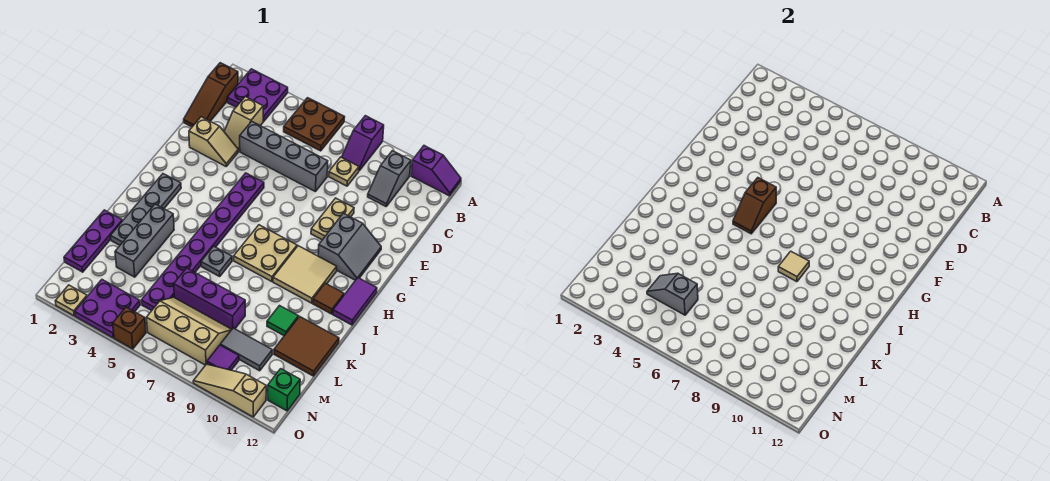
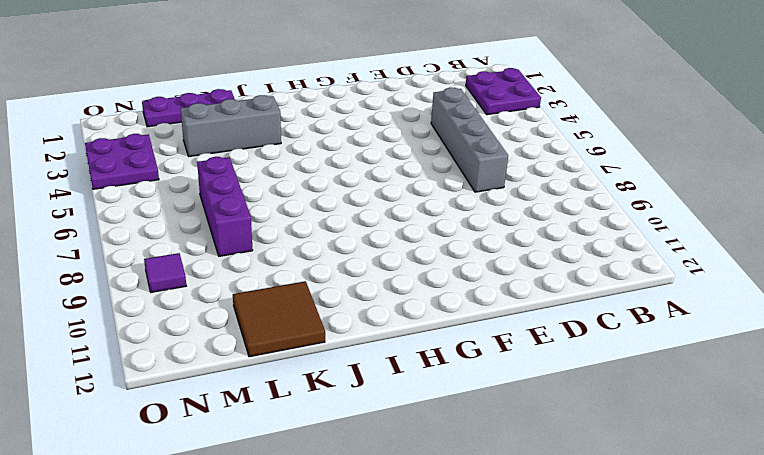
none -> brown 2x2 plate [284,98,345,151]
none -> purple 1x2 slope [342,116,384,171]
none -> purple 1x2 slope [411,146,461,196]
none -> brown 1x3 slope [184,63,238,127]

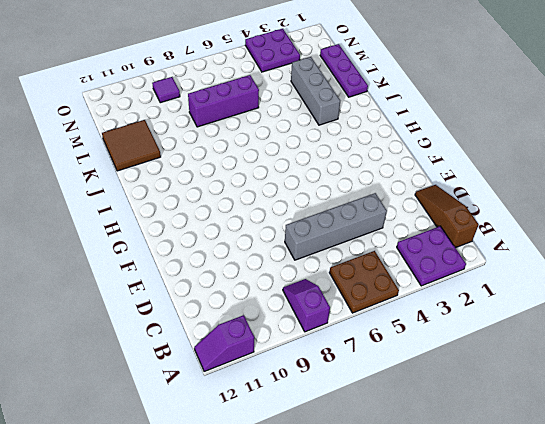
none -> grey 1x2 slope [368,151,411,206]
none -> tan 1x2 slope [224,97,263,151]
none -> tan 1x1 plate [329,157,359,186]
none -> tan 1x2 slope [189,117,238,166]

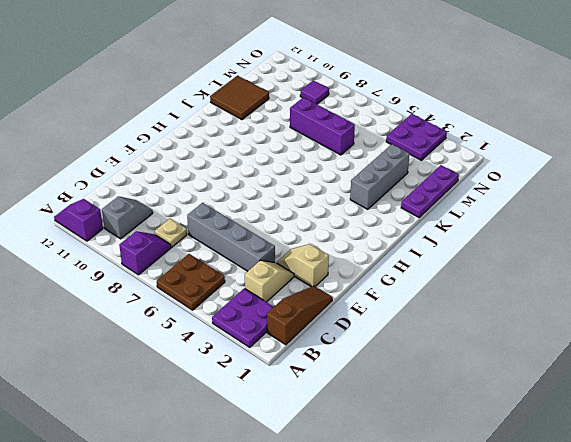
none -> tan 1x2 plate [311,198,354,240]
none -> purple 1x8 plate [141,173,264,311]
none -> grey 2x2 slope [318,213,381,280]
none -> grey 1x4 plate [111,174,181,245]

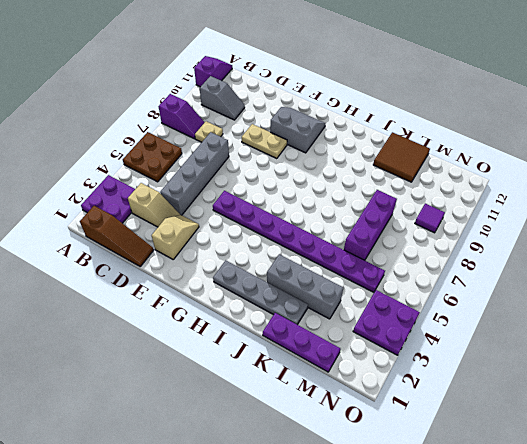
none -> tan 2x2 plate [234,225,297,282]
none -> tan 2x2 tile [273,246,337,303]
none -> purple 1x2 tile [333,278,377,325]
none -> brown 1x1 tile [313,283,344,314]

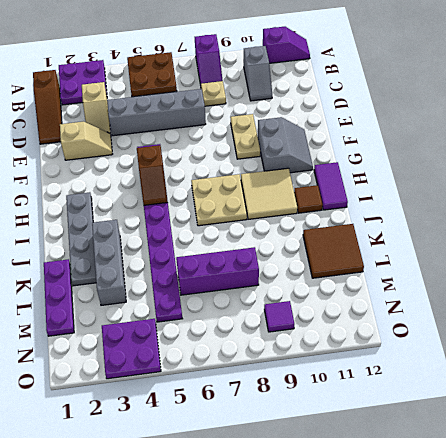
none -> grey 1x1 plate [201,246,232,276]
none -> green 1x1 tile [267,306,298,336]
none -> tan 2x3 slope [146,297,232,365]
none -> grey 1x2 tile [220,328,272,371]

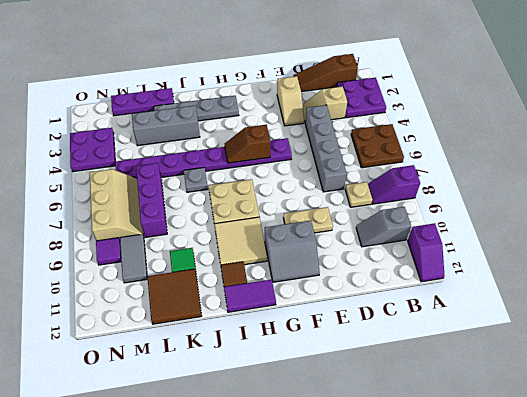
none -> green 1x1 brick [268,369,300,411]
none -> tan 1x1 plate [55,285,87,316]
none -> brown 1x1 brick [113,307,146,349]
none -> tan 1x3 slope [193,364,266,417]

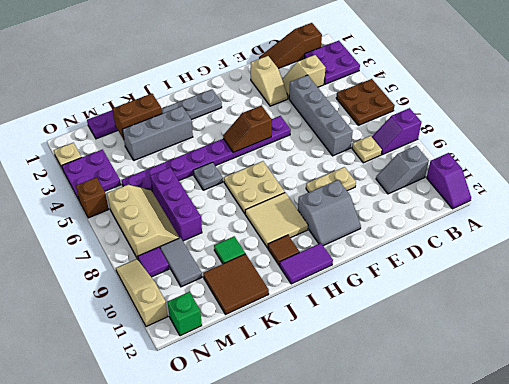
brown 1x2 brick [113,94,162,139] -> none
none -> tan 1x1 tile [778,251,809,282]
none -> grey 1x2 slope [647,273,698,315]

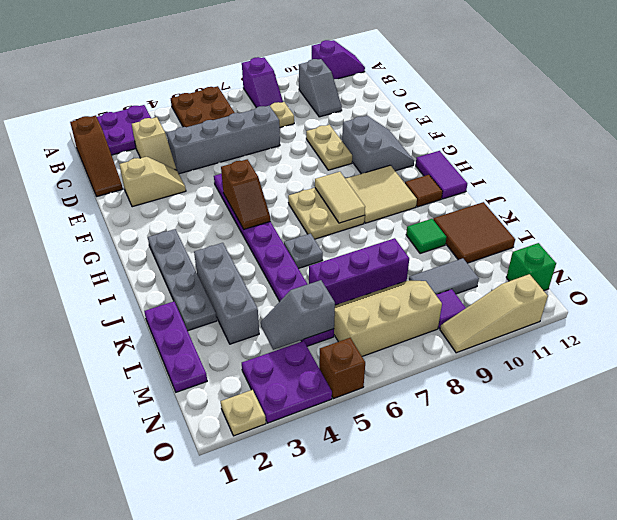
tan 1x2 tile [315,172,365,223] -> tan 1x1 tile [778,251,809,282]

